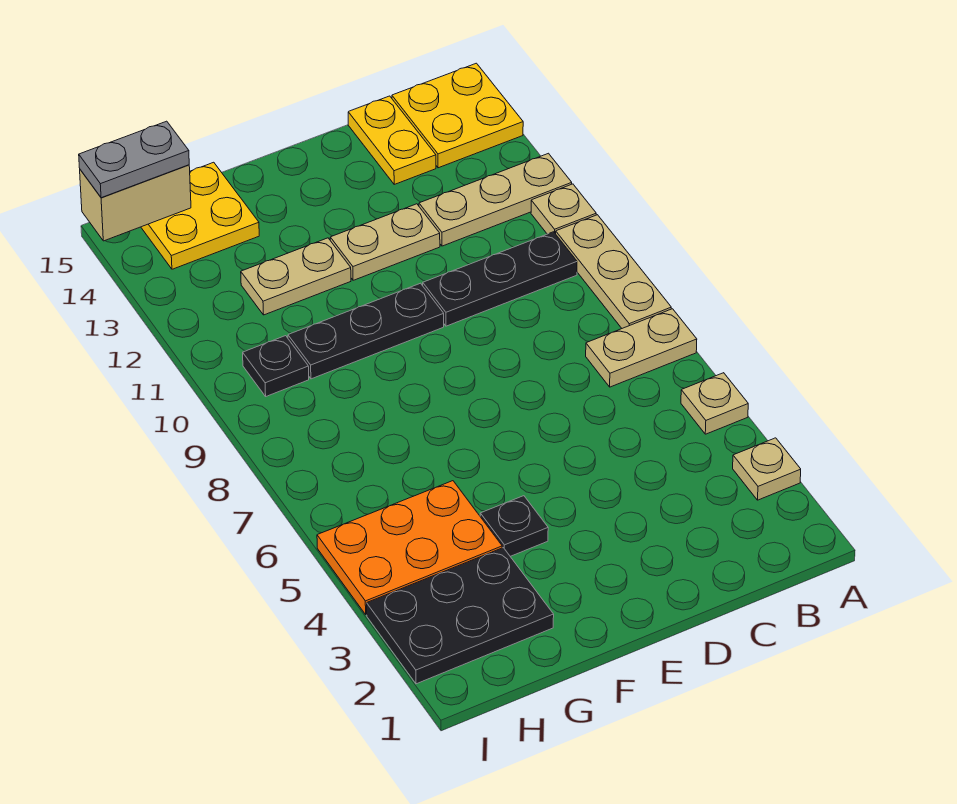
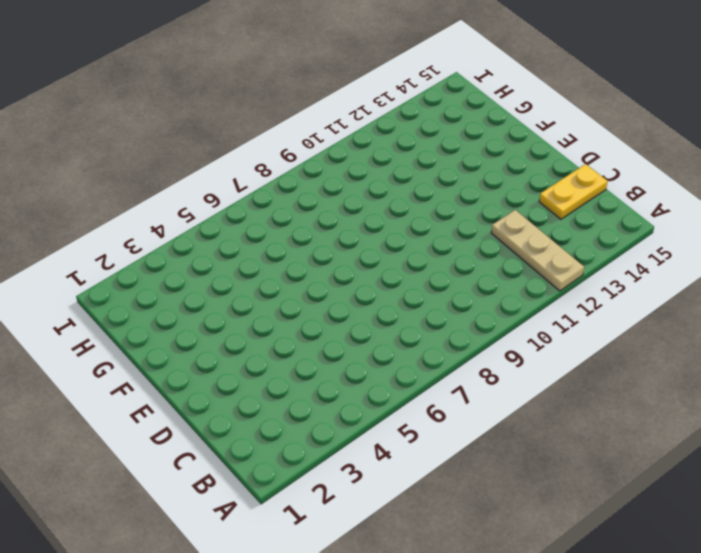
none -> tan 1x1 plate [733,438,801,500]
none -> tan 1x1 plate [681,373,748,434]
none -> tan 1x2 plate [586,309,697,387]

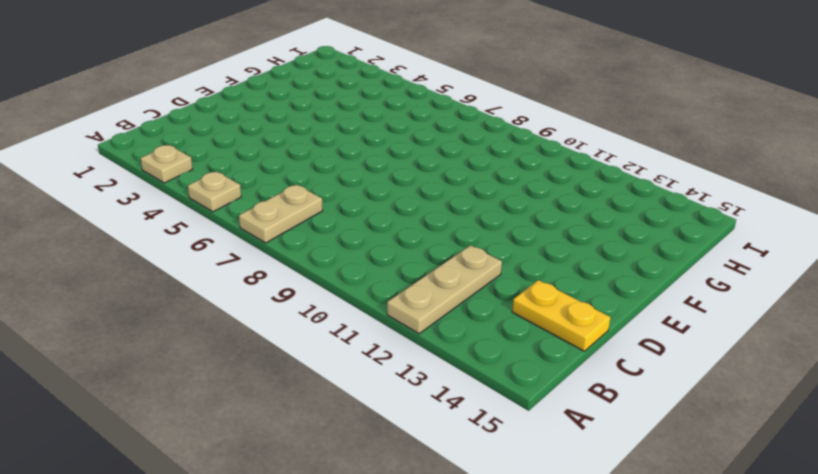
none -> tan 1x3 plate [556,215,671,328]
none -> tan 1x1 plate [531,184,596,234]
none -> yellow 2x2 plate [392,63,523,168]

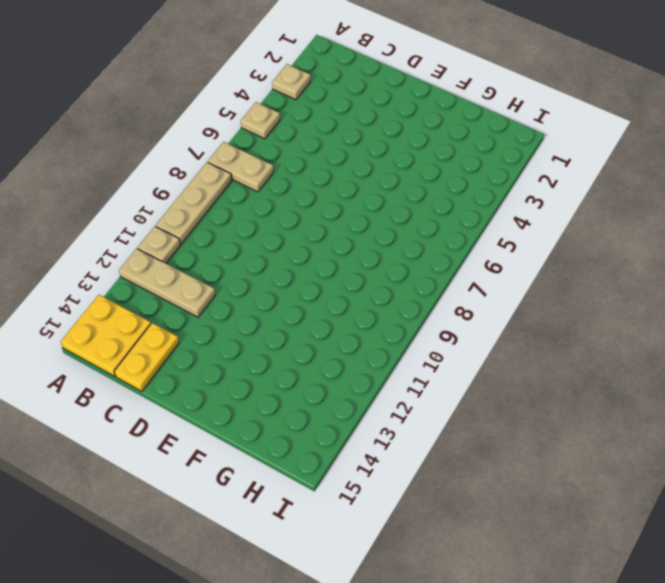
none -> black 1x3 plate [423,232,577,326]
none -> tan 1x2 plate [330,204,440,280]
none -> black 1x3 plate [288,283,444,379]

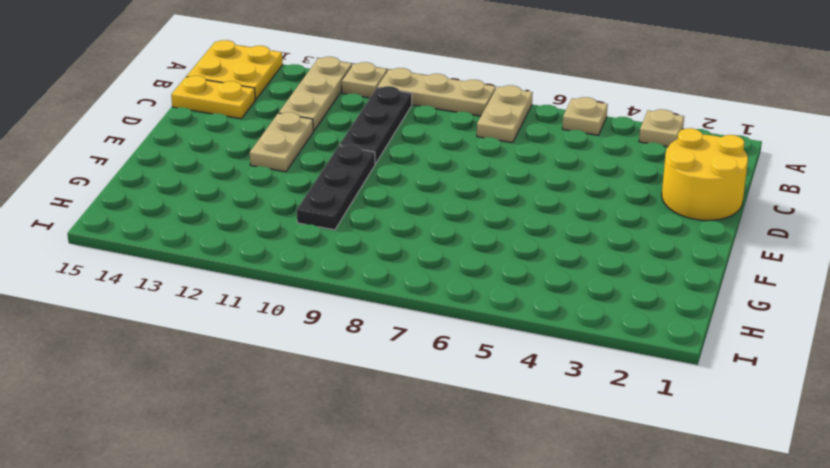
yellow 2x2 round brick [662,128,748,220] -> none
none -> black 1x1 plate [480,496,548,556]
none -> tan 1x2 plate [241,238,351,315]
none -> black 2x3 plate [367,548,554,684]

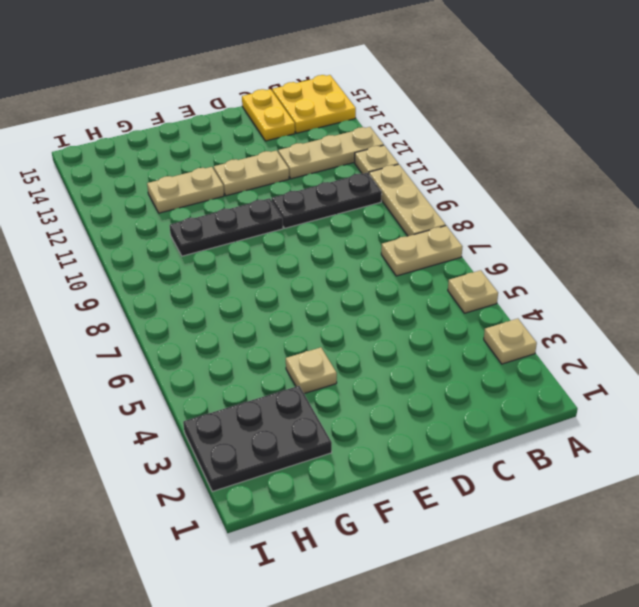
tan 1x1 plate [286,347,337,394] -> black 1x1 plate [480,496,548,556]
none -> orange 2x3 plate [317,481,502,615]
none -> yellow 2x2 plate [141,162,259,269]
none -> black 1x1 plate [243,336,309,396]

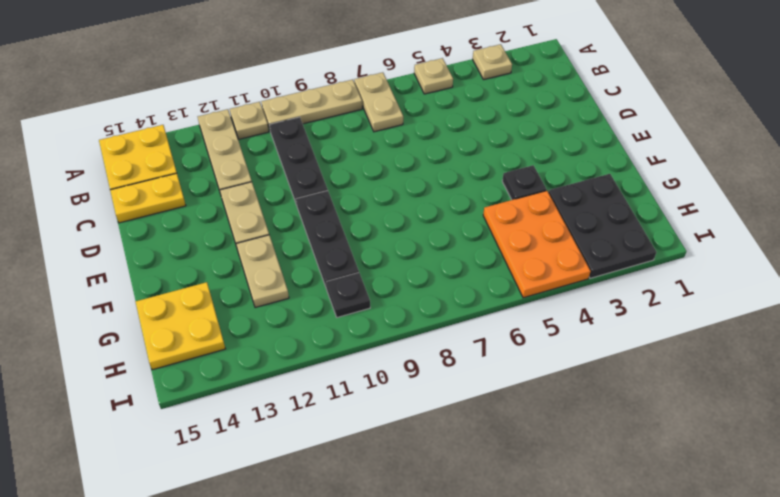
none -> tan 1x2 brick [80,165,191,241]
none -> grey 1x2 plate [79,121,189,198]

